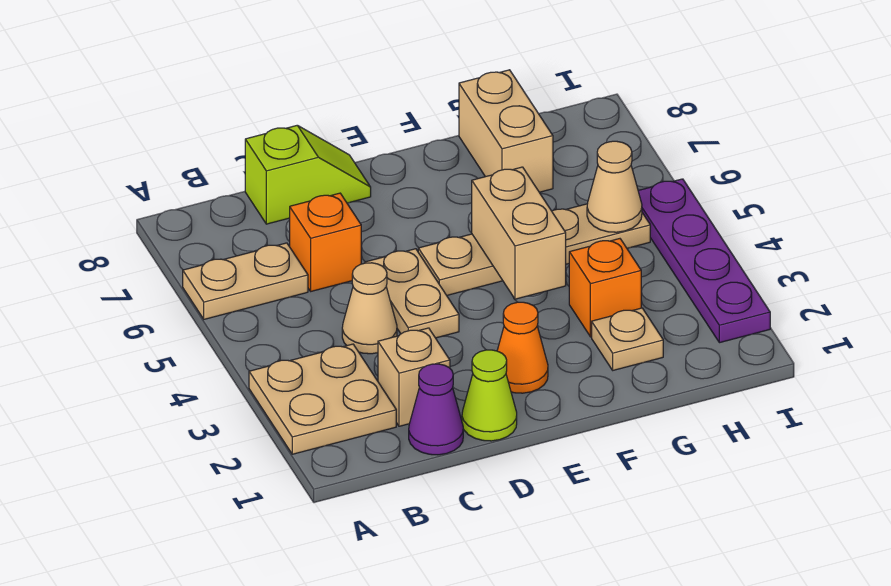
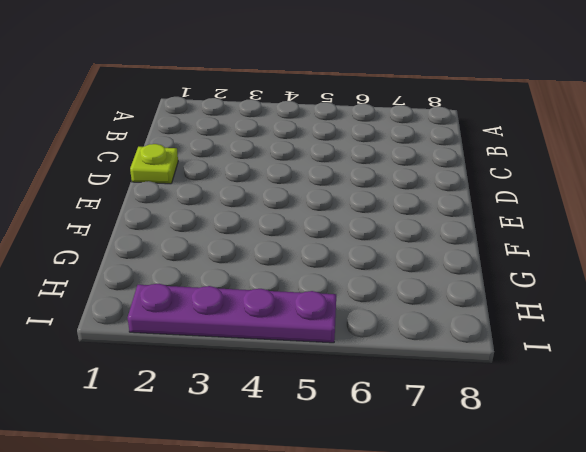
lime 1x1 plate [130,144,178,184] -> lime 1x1 cone [462,350,517,441]
none -> tan 2x2 plate [249,344,396,454]
none -> tan 1x2 plate [183,243,308,319]
none -> purple 1x1 cone [409,364,463,455]

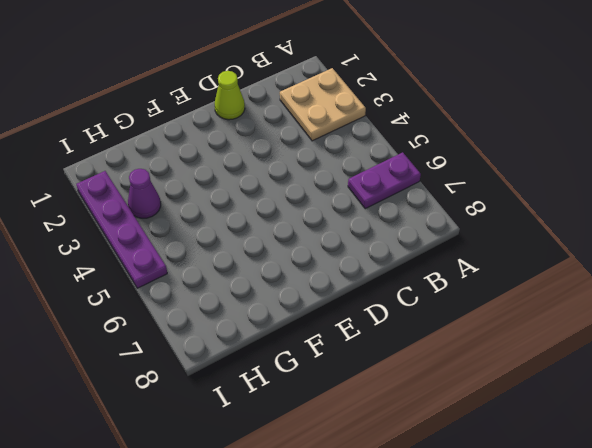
purple 1x2 plate [348,152,421,209] -> tan 1x2 plate [183,243,308,319]
purple 1x1 cone [128,169,161,218] -> purple 1x1 cone moved to [409,364,463,455]
none -> tan 1x1 brick [378,328,450,426]
none -> tan 1x1 cone [342,263,397,354]
none -> orange 1x1 brick [290,193,361,291]

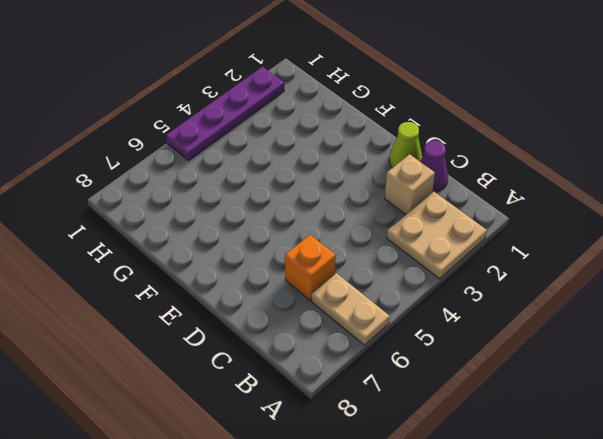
none -> tan 1x1 cone [342,263,397,354]
none -> lime 1x2 slope [245,125,371,224]
none -> tan 1x2 plate [365,249,459,338]

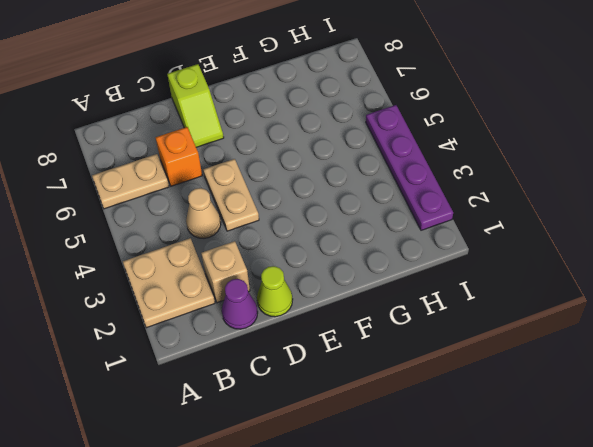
lime 1x2 slope [167,64,224,147] -> lime 1x2 slope turned to [245,125,371,224]
none -> orange 1x1 cone [497,302,548,393]
none -> tan 1x4 plate [418,204,650,295]
none -> tan 1x1 plate [592,308,663,370]

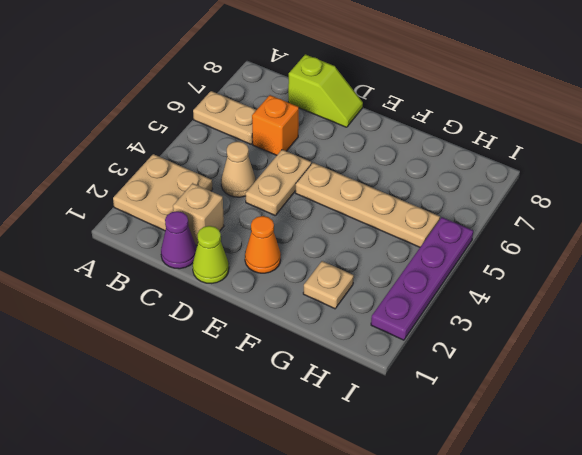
none -> orange 1x1 brick [569,239,641,337]
none -> tan 1x2 brick [459,70,553,192]
none -> tan 1x2 brick [472,167,566,299]

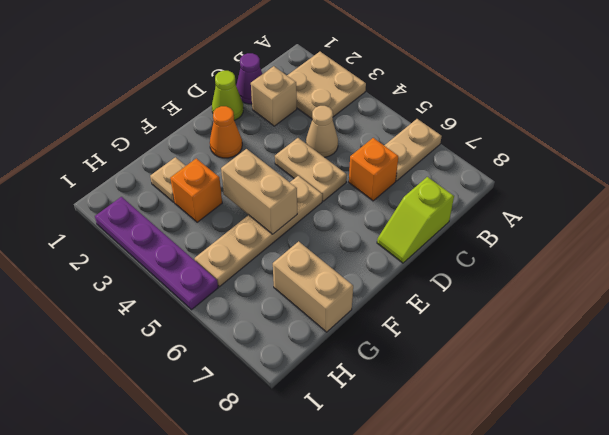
none -> tan 1x1 cone [587,141,642,232]

